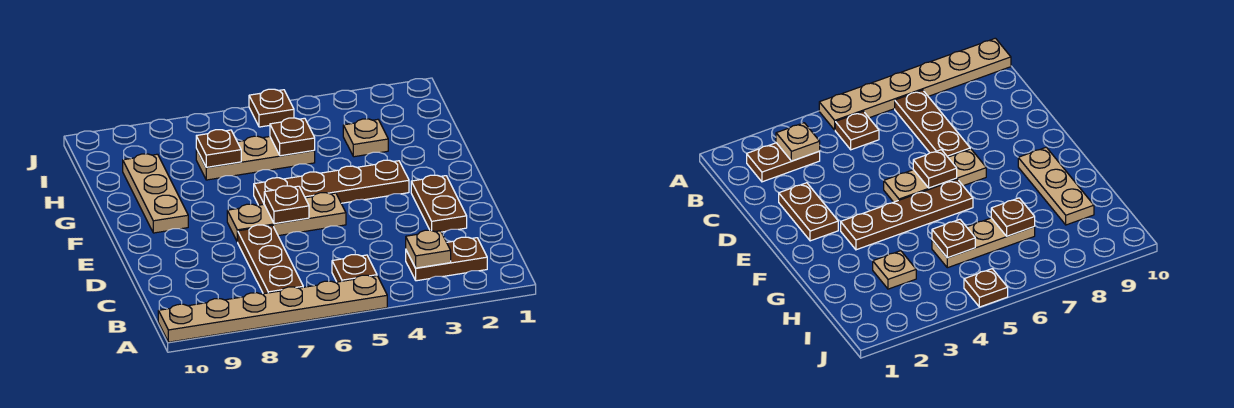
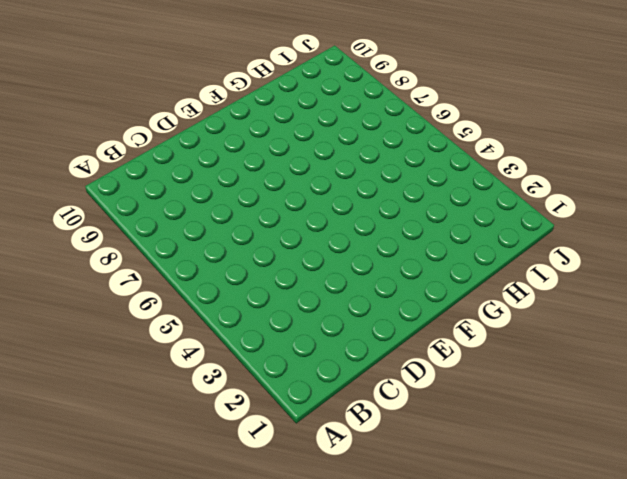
none -> tan 1x6 plate [158,275,387,342]
none -> brown 1x2 plate [406,237,487,281]
none -> brown 1x1 plate [332,255,377,282]

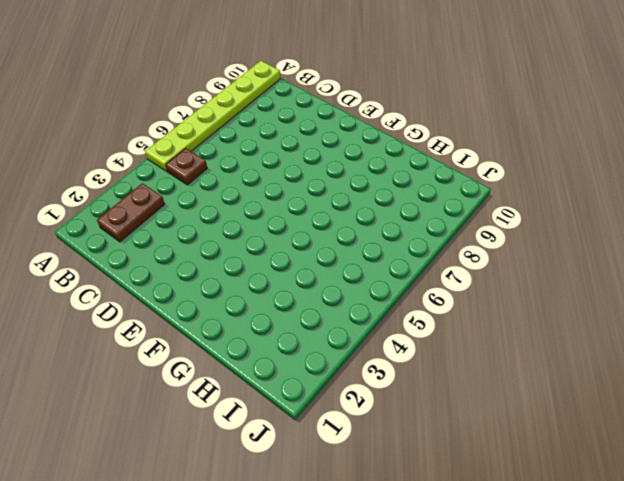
lime 1x6 plate [145,61,281,171] -> tan 1x6 plate [158,275,387,342]
none -> brown 1x3 plate [238,225,303,294]
none -> brown 1x2 plate [411,175,467,232]
none -> tan 1x3 plate [227,193,346,242]

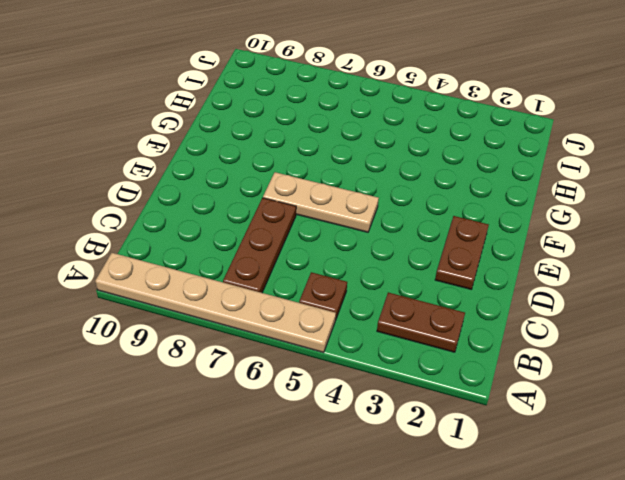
none -> brown 1x4 plate [254,160,409,205]
none -> tan 1x3 plate [123,154,188,233]
none -> tan 1x1 plate [343,119,388,157]

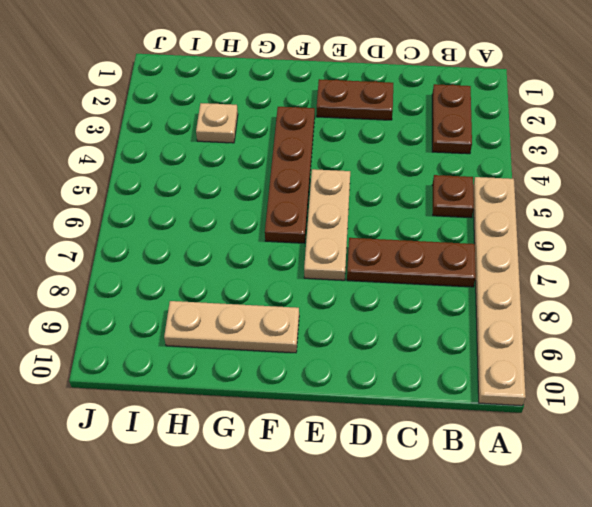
none -> tan 1x3 plate [196,136,315,180]
none -> brown 1x1 plate [249,89,294,127]
none -> tan 1x1 plate [406,230,451,268]

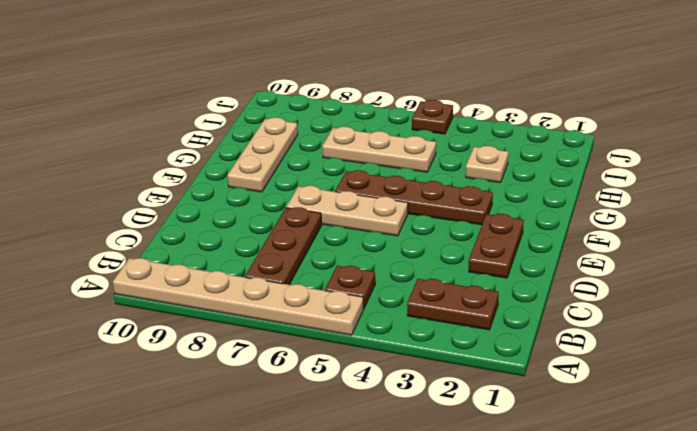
none -> tan 1x1 plate [406,230,451,268]
none -> brown 1x1 plate [264,186,309,224]
none -> brown 1x1 plate [270,118,315,156]

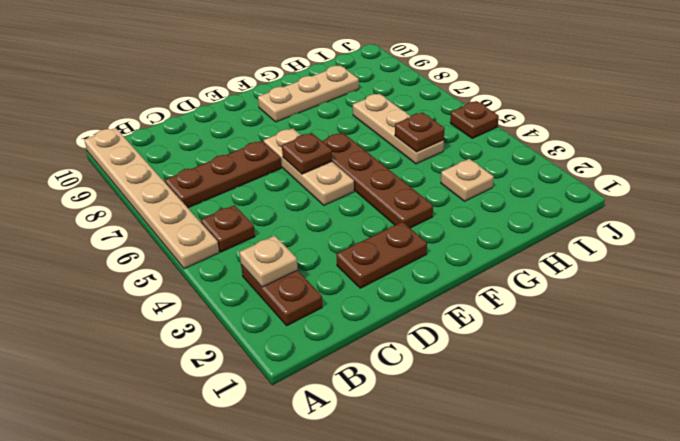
none -> brown 1x1 plate [196,130,241,167]

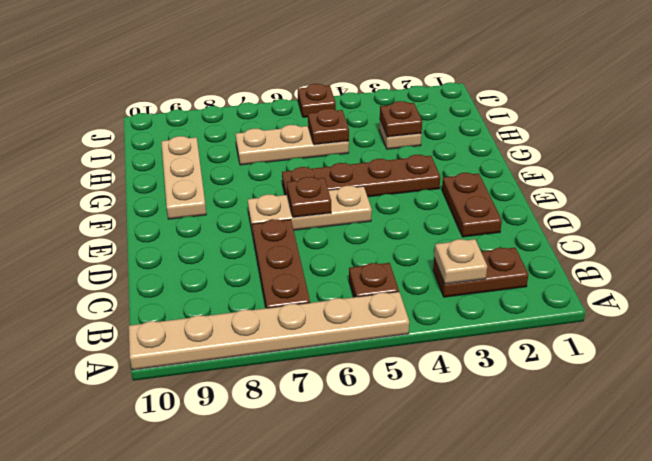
brown 1x1 plate [380,101,422,137] -> brown 1x1 plate moved to [196,130,241,167]

